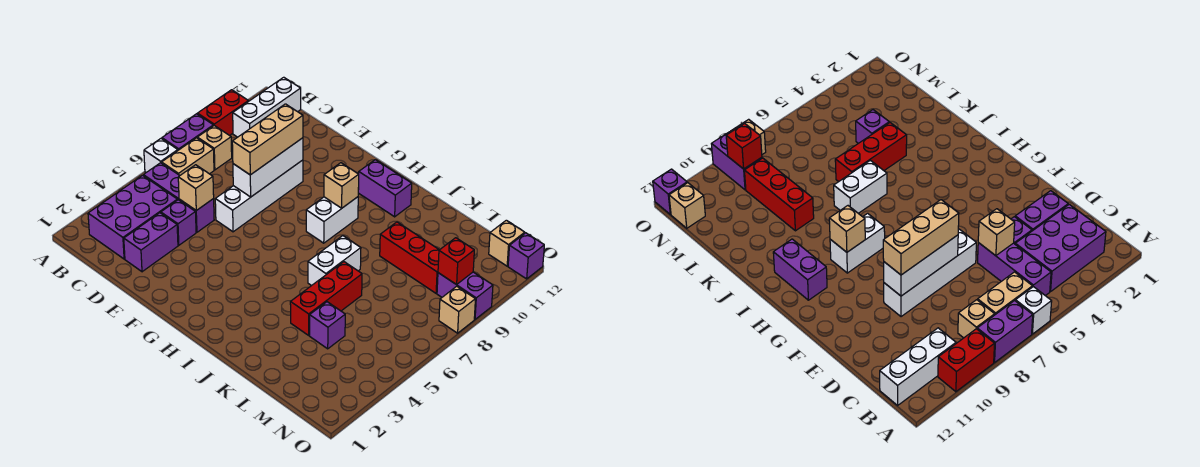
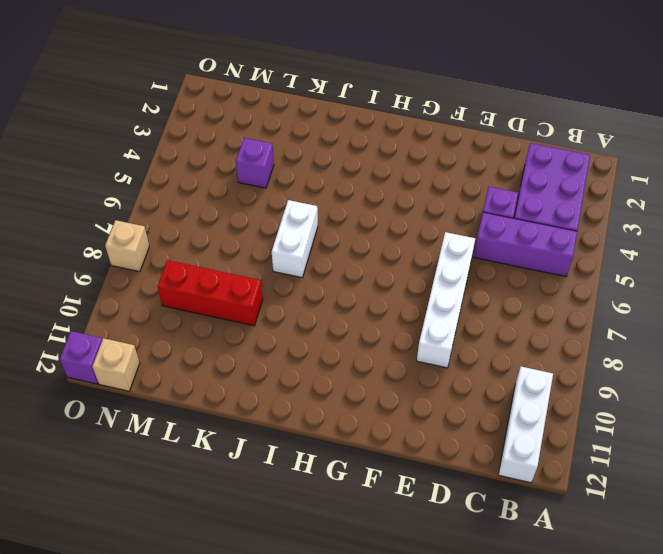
none -> white 1x1 brick [144,139,178,172]
none -> purple 1x2 brick [162,114,213,150]
none -> red 1x2 brick [197,90,248,136]

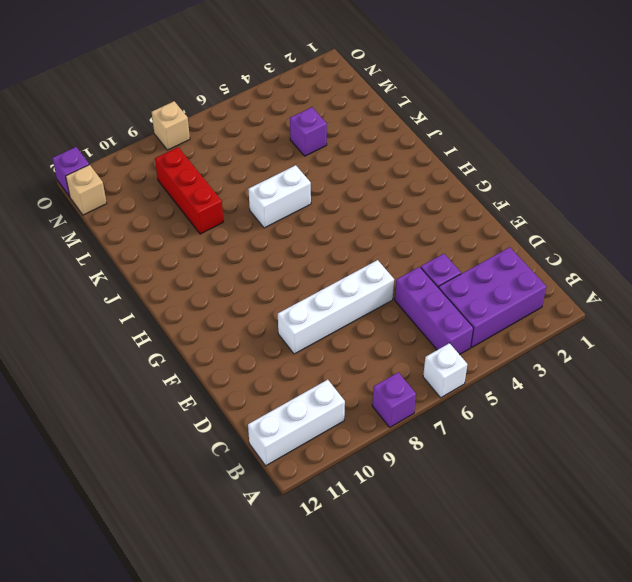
purple 1x1 brick [372,372,416,427] -> purple 1x2 brick [162,114,213,150]
none -> red 1x2 brick [197,90,248,136]
none -> tan 1x2 brick [162,138,214,175]
none -> tan 1x1 brick [197,126,232,170]

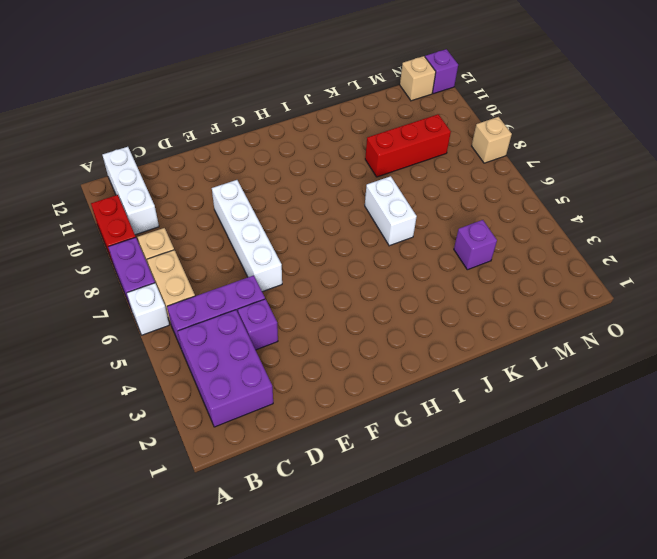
none -> purple 1x2 brick [124,213,178,272]
none -> white 1x2 brick [306,197,358,243]
none -> purple 1x2 brick [358,160,412,217]

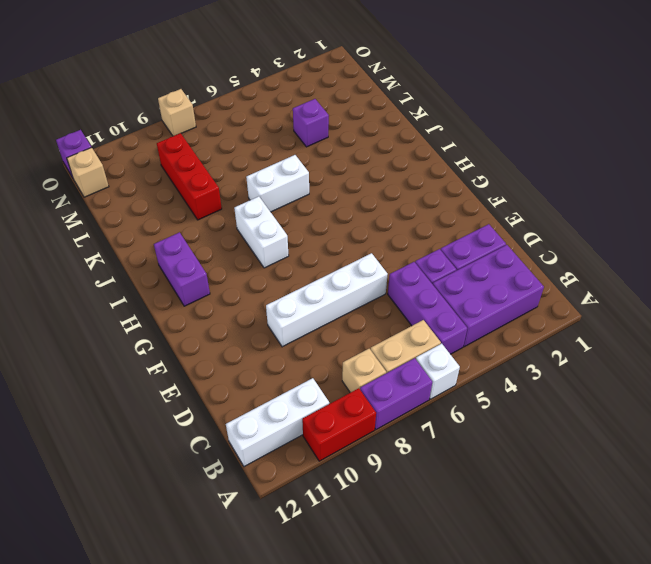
white 1x2 brick [234,196,289,268] -> white 1x2 brick turned to [306,197,358,243]
none -> red 1x3 brick [290,262,362,335]
none -> purple 1x2 brick [437,272,493,319]
none -> tan 1x1 brick [178,165,214,210]

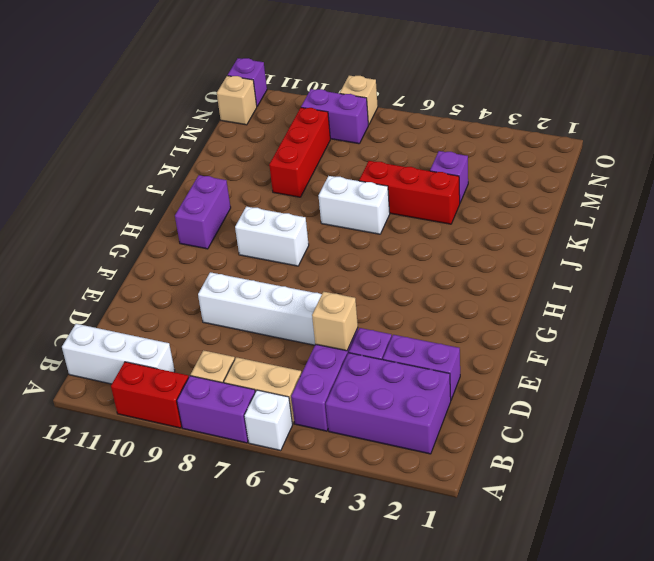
purple 1x2 brick [301,89,368,144] -> purple 1x2 brick turned to [437,272,493,319]
none -> white 1x3 brick [233,138,303,197]
none -> tan 1x1 brick [324,163,359,208]
none -> red 1x1 brick [438,238,474,285]

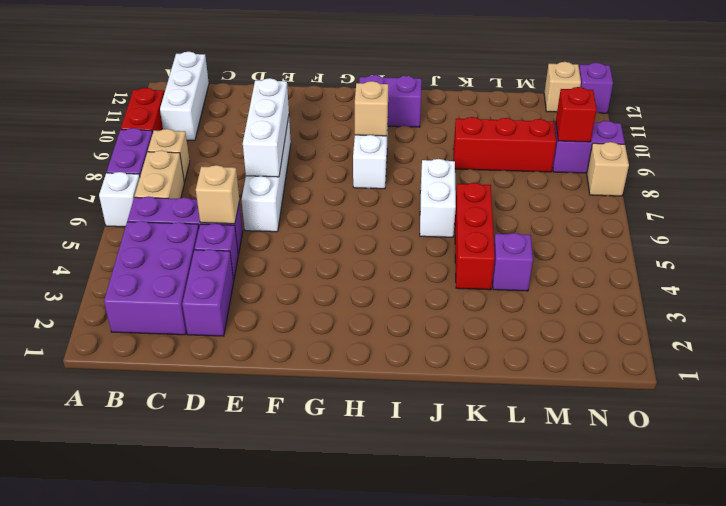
none -> tan 1x3 brick [232,104,303,175]

